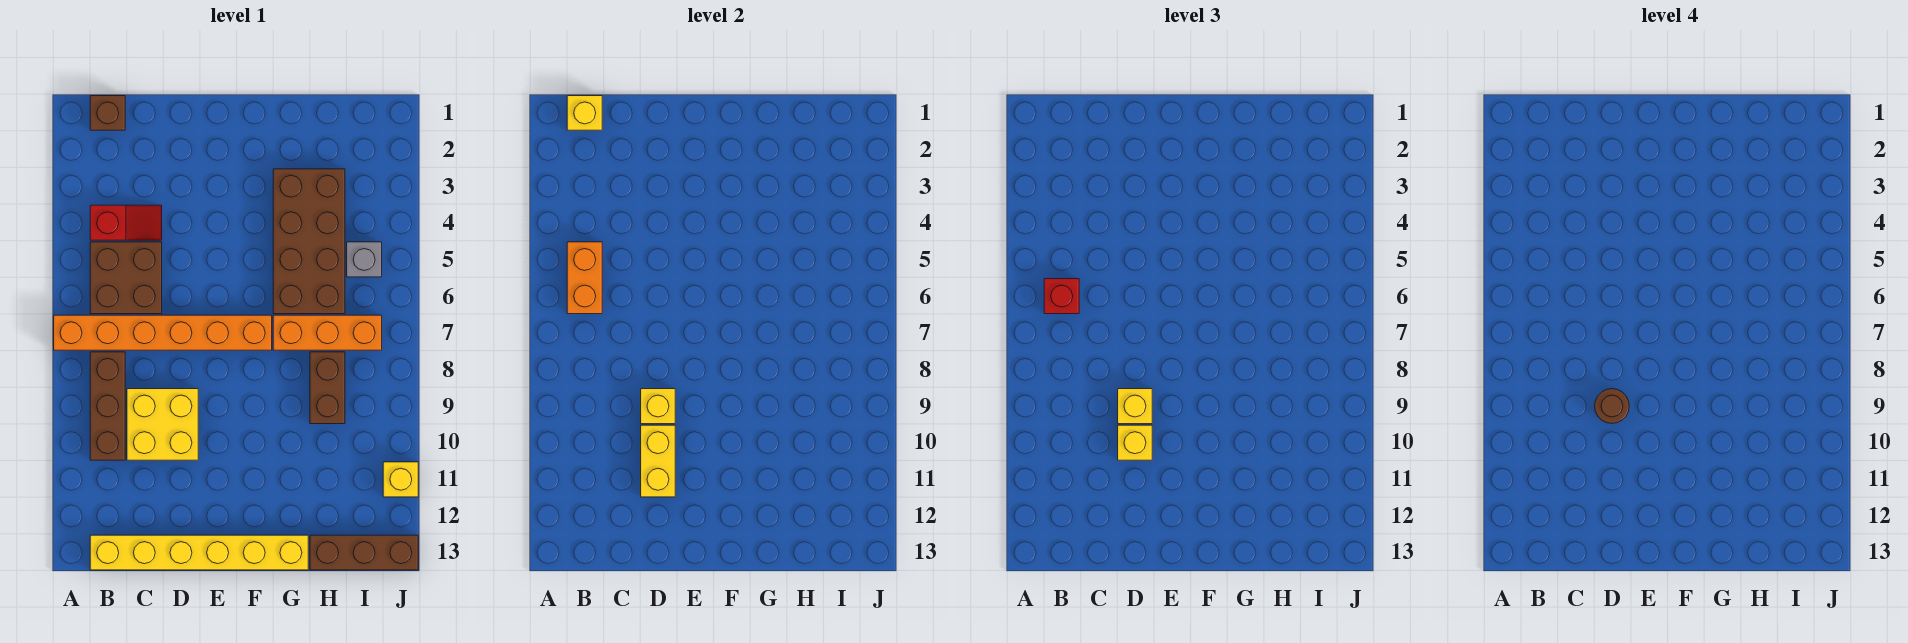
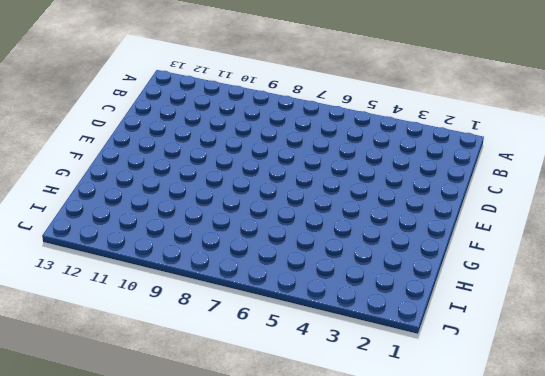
none -> orange 1x6 brick [54,315,272,350]
none -> brown 1x1 brick [90,96,125,130]
none -> red 1x2 slope [90,205,162,240]

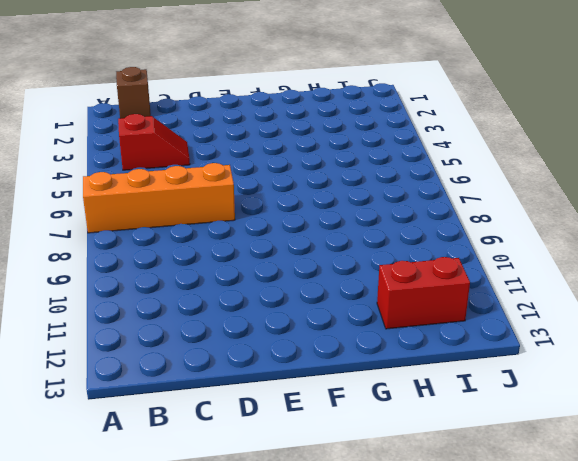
orange 1x4 brick [83,163,235,233] -> orange 1x6 brick [54,315,272,350]
red 1x2 brick [377,257,470,329] -> none
none -> brown 2x2 brick [90,242,162,314]
none -> brown 1x3 brick [90,352,125,460]
none -> yellow 1x6 brick [90,535,308,570]

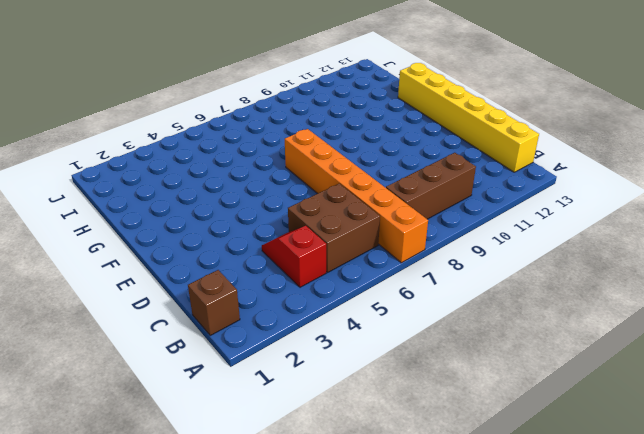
none -> yellow 2x2 brick [127,389,198,460]
none -> brown 2x4 brick [273,169,345,314]
none -> orange 1x3 brick [273,315,382,350]

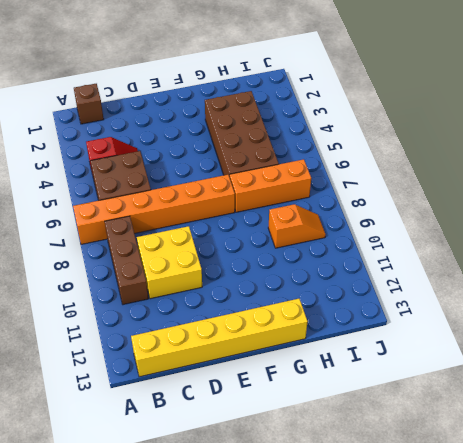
orange 1x2 slope [268,204,326,248] -> brown 1x2 brick [310,352,345,424]
none -> brown 1x3 brick [310,535,418,570]
none -> grey 1x1 brick [347,242,382,277]
none -> yellow 1x1 brick [383,462,418,497]

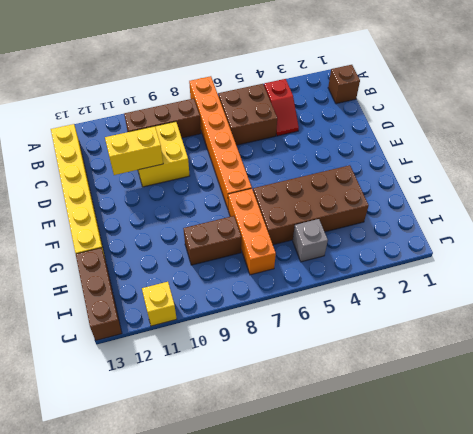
none -> yellow 1x1 brick [567,96,602,130]
none -> orange 1x2 brick [567,242,602,314]
none -> yellow 1x1 brick [641,389,675,424]

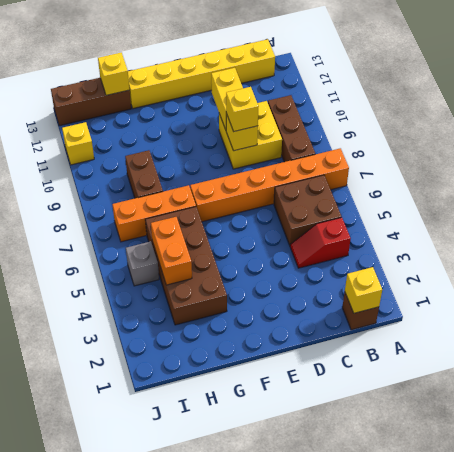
orange 1x2 brick [151,217,192,285] -> orange 1x2 brick moved to [567,242,602,314]
yellow 1x1 brick [98,53,130,95] -> yellow 1x1 brick moved to [1118,425,1152,460]
none -> red 1x1 brick [1044,279,1079,314]
none -> brown 1x1 round brick [1595,389,1629,423]

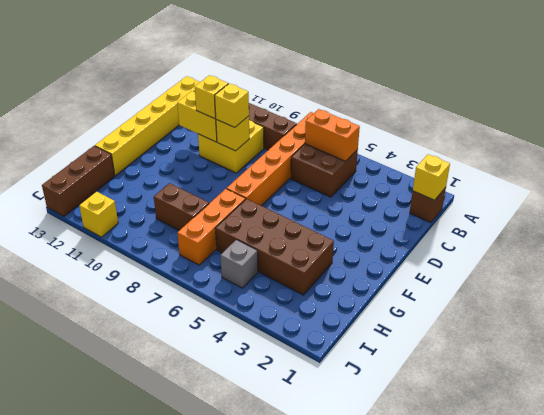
none -> red 1x2 slope [90,205,162,240]
none -> red 1x1 brick [1044,279,1079,314]
none -> brown 1x1 round brick [1595,389,1629,423]

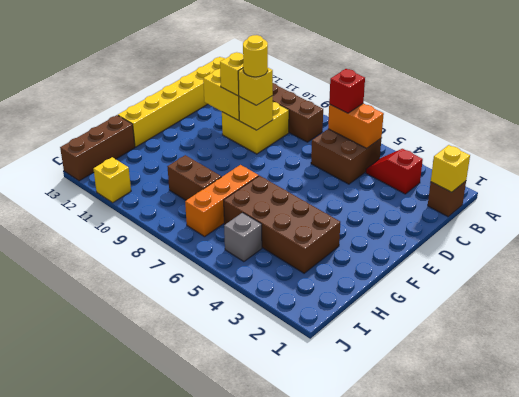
red 1x2 slope [366,149,423,194] -> red 1x2 slope turned to [90,205,162,240]
yellow 1x1 round brick [243,35,268,77] -> brown 1x1 round brick [1595,389,1629,423]
none -> orange 1x6 brick [54,315,272,350]

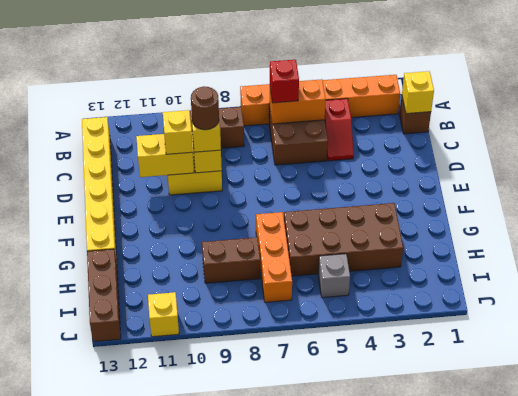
orange 1x6 brick [240,75,400,126] -> orange 1x6 brick turned to [54,315,272,350]

